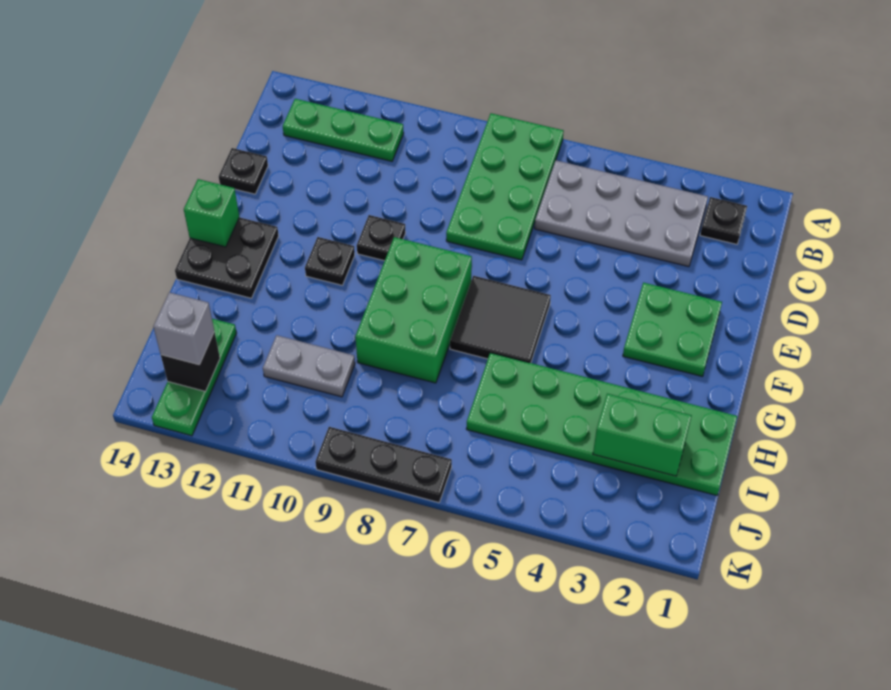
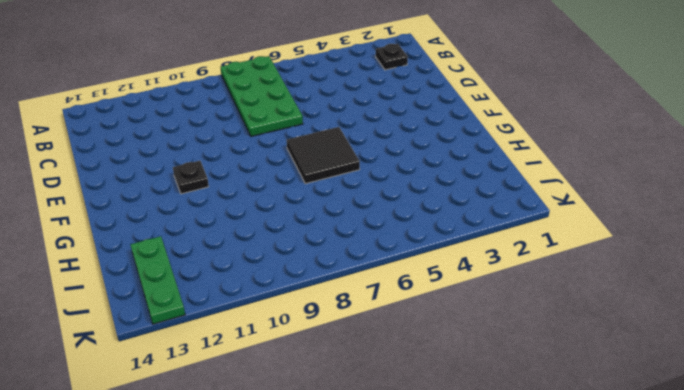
none -> grey 2x4 plate [535,160,708,267]
none -> green 1x3 plate [283,99,404,161]
none -> black 1x1 plate [219,148,268,194]

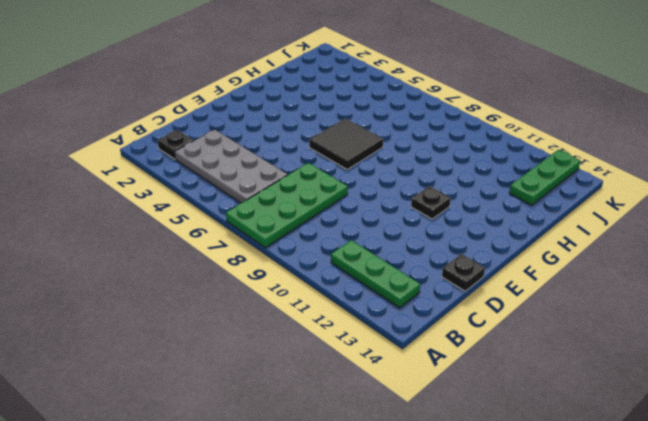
none -> green 2x2 plate [623,283,722,377]
none -> black 1x1 plate [357,215,406,261]
none -> green 2x3 brick [355,237,472,383]

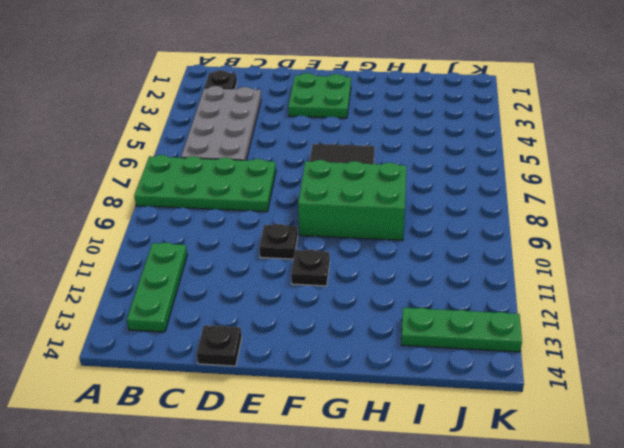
none -> black 2x2 plate [175,217,279,298]
none -> green 2x6 plate [466,353,737,496]
none -> grey 1x2 plate [263,335,355,397]

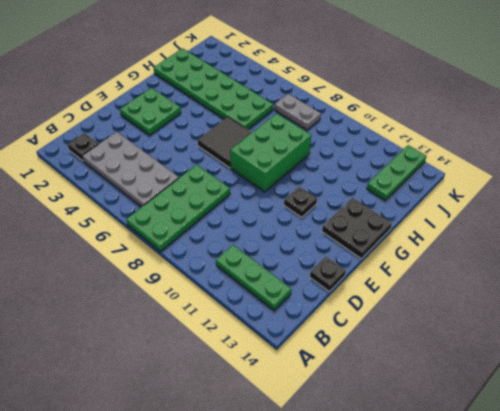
grey 1x2 plate [274,94,321,130] -> grey 1x2 plate moved to [263,335,355,397]
none -> black 1x1 plate [357,215,406,261]
none -> black 1x3 plate [315,427,452,503]
none -> green 1x1 brick [184,179,239,247]

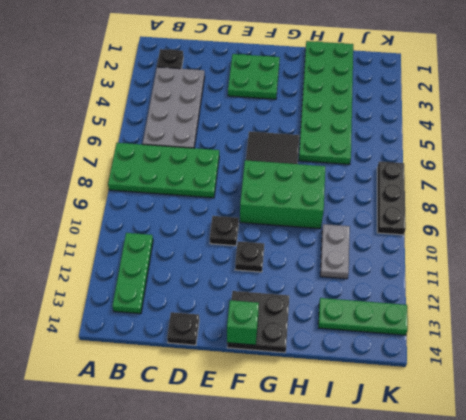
none -> green 1x2 brick [593,394,692,476]
none -> black 1x1 brick [161,332,220,391]
none -> grey 1x1 brick [153,292,214,365]

